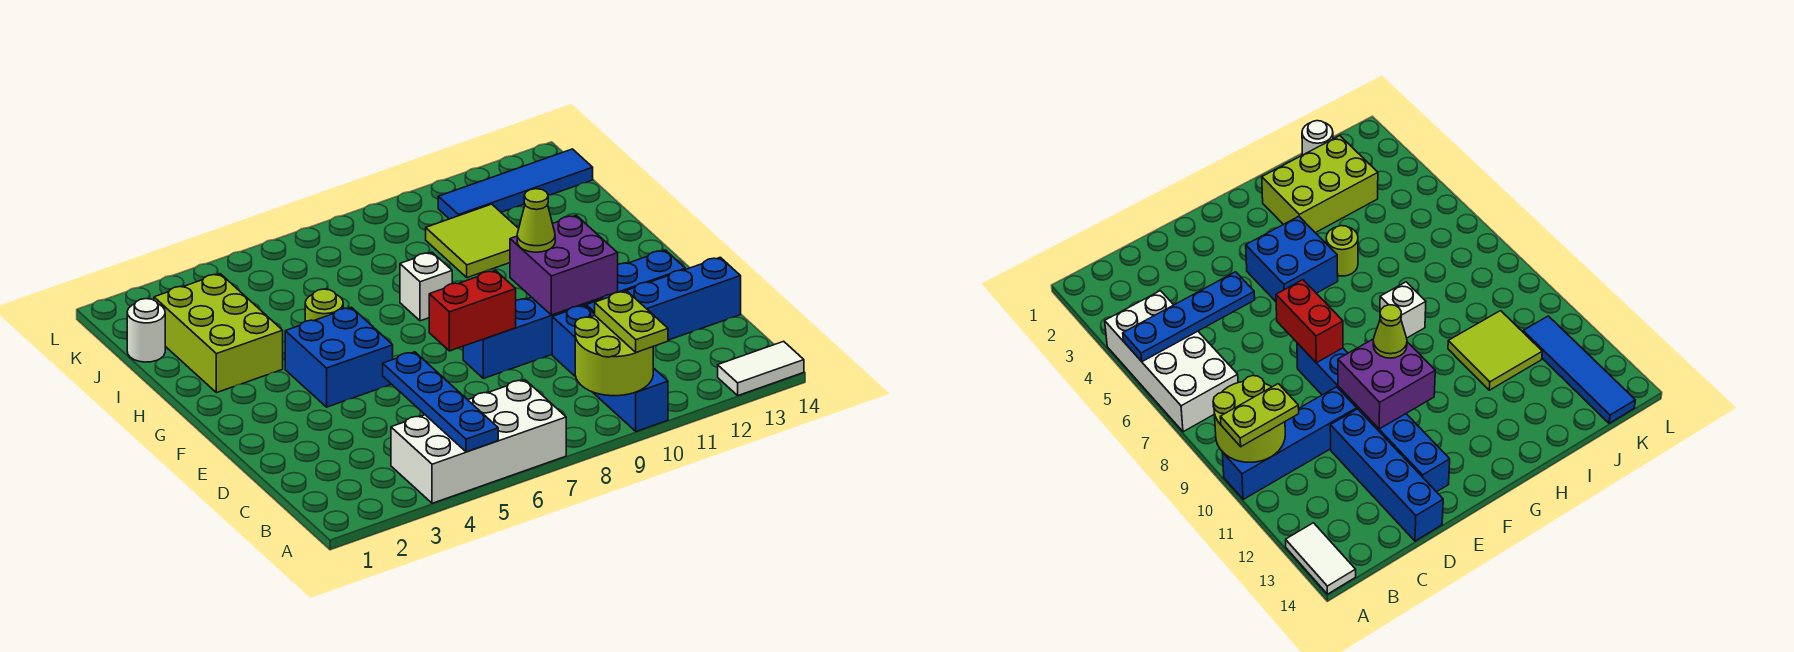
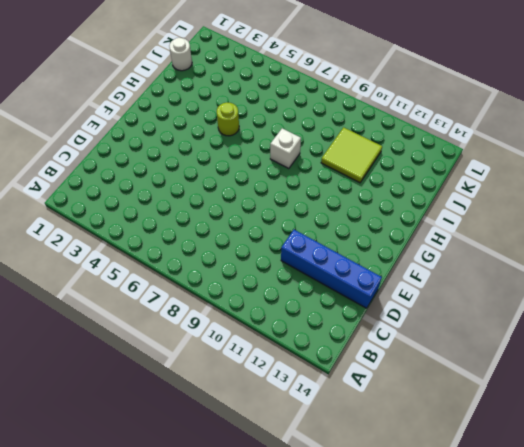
none -> white 2x4 brick [391,380,566,503]
none -> blue 1x4 brick [552,305,668,431]
none -> white 1x2 tile [718,341,804,395]

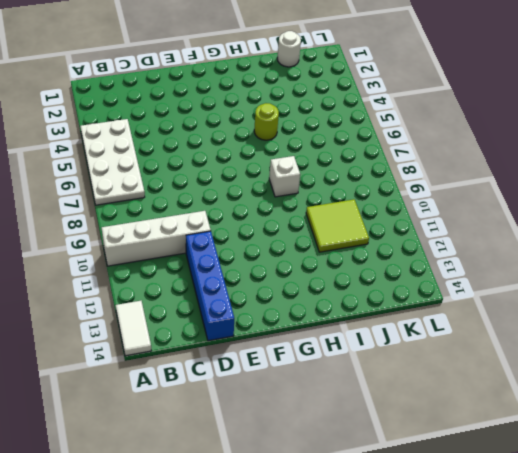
white 2x4 plate [80,119,145,205] -> white 2x4 brick [391,380,566,503]
white 1x4 brick [102,211,211,266] -> blue 1x4 brick [552,305,668,431]
none -> blue 1x6 brick [463,250,685,379]
none -> blue 2x2 brick [285,307,393,407]
none -> lime 2x3 brick [154,274,283,393]

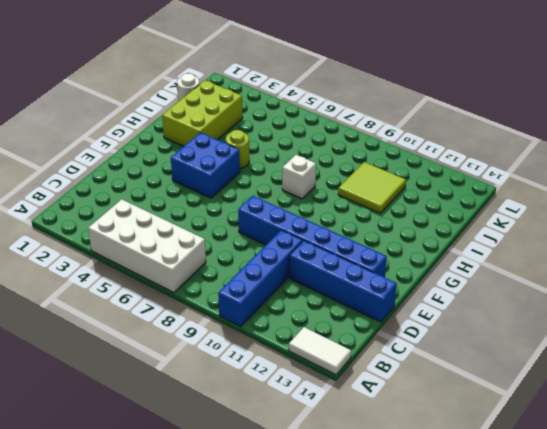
none -> blue 1x4 tile [438,149,593,219]
none -> blue 1x4 plate [383,352,498,452]
none -> lime 2x2 round brick [575,316,653,396]

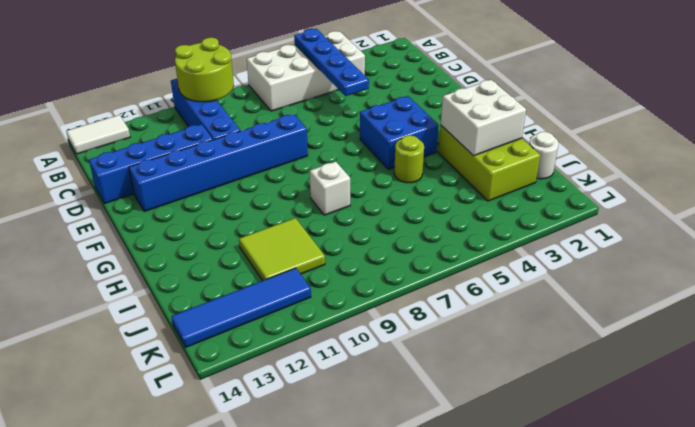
white 2x2 brick [441,80,526,156] -> none
none -> red 1x2 brick [429,270,516,351]
none -> purple 2x2 brick [510,215,618,315]
none -> lime 1x2 plate [595,291,668,352]

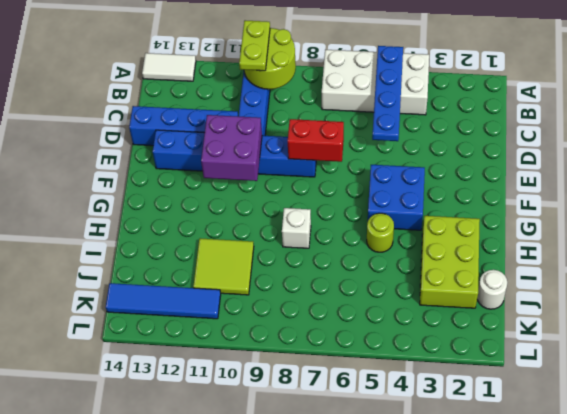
none -> lime 1x1 cone [517,189,555,252]

